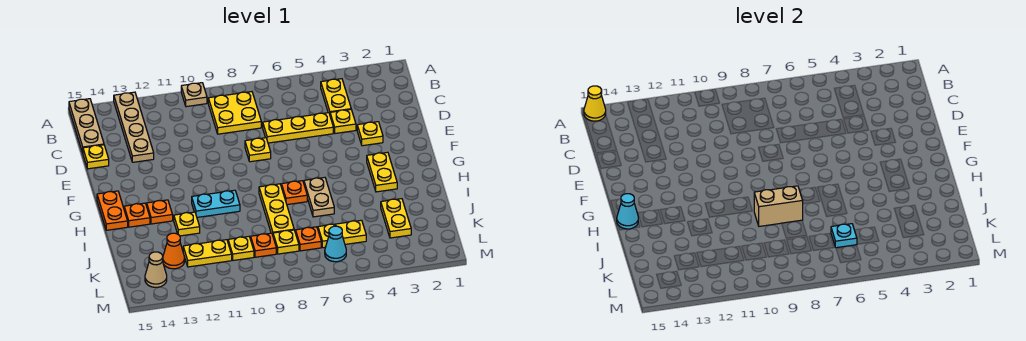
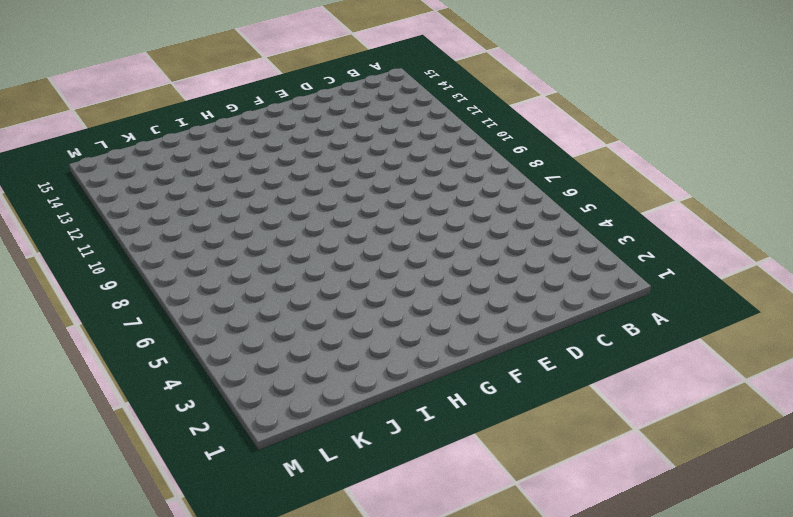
none -> tan 1x1 plate [181,83,207,107]
none -> tan 1x4 plate [114,92,154,162]
none -> tan 1x3 plate [69,99,104,152]
none -> yellow 1x2 plate [321,79,351,114]

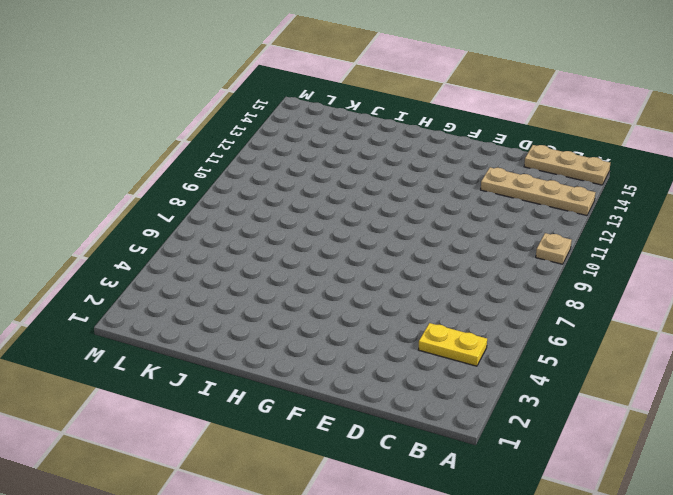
none -> yellow 2x2 plate [208,92,261,134]
none -> yellow 1x1 plate [330,109,356,133]
none -> yellow 1x3 plate [263,113,333,143]
none -> yellow 1x1 plate [83,145,109,169]

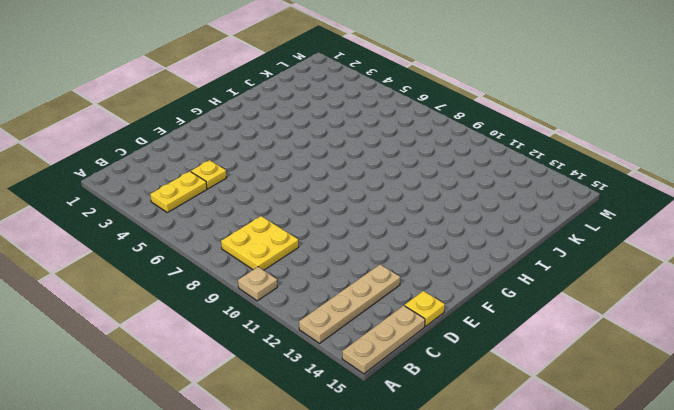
none -> yellow 1x3 plate [263,113,333,143]
none -> yellow 1x1 plate [357,122,383,146]
none -> yellow 1x1 plate [245,138,271,162]
none -> yellow 1x2 plate [367,152,397,192]

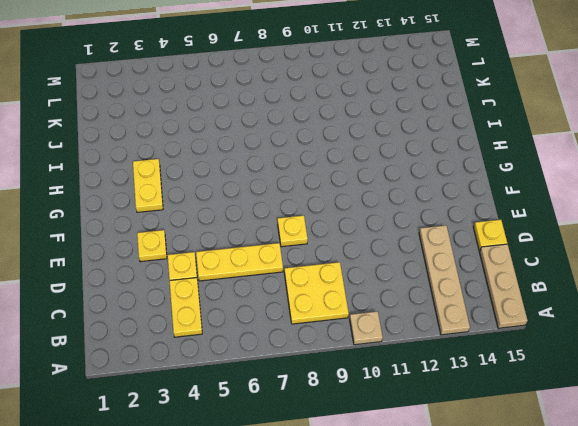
none -> orange 1x2 plate [97,191,128,230]
none -> tan 1x2 plate [304,177,334,217]
none -> orange 1x1 plate [281,181,307,205]
none -> yellow 1x3 plate [259,184,294,235]

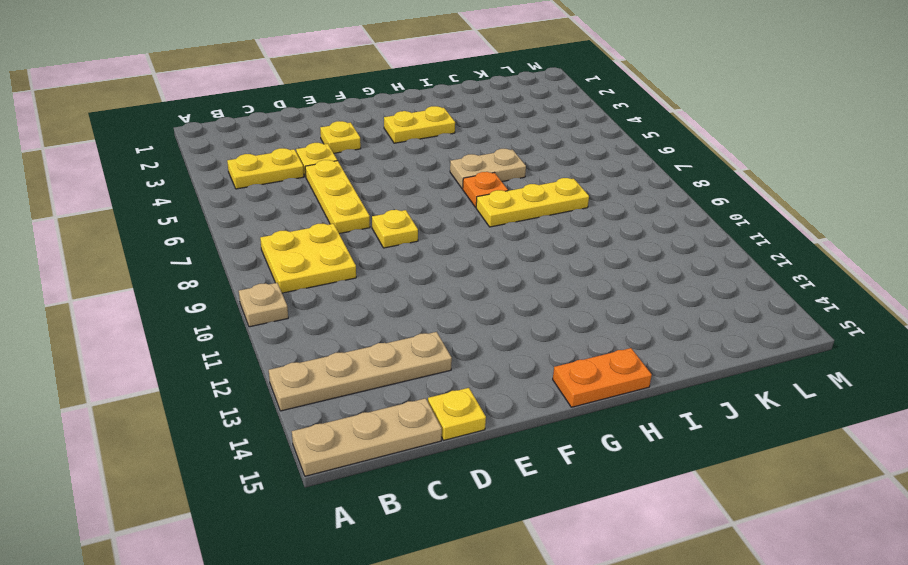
none -> cyan 1x2 plate [192,190,240,217]
none -> orange 1x1 plate [147,200,173,224]
none -> orange 1x1 plate [124,203,150,227]
none -> yellow 1x1 plate [174,212,200,236]

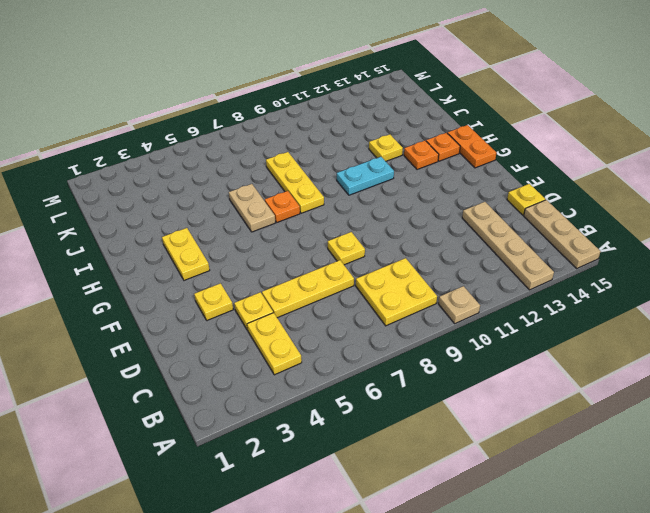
none -> yellow 1x2 plate [381,199,411,238]
none -> yellow 1x2 plate [318,220,366,248]
none -> orange 1x1 plate [296,227,321,251]
none -> yellow 1x1 plate [273,230,299,254]

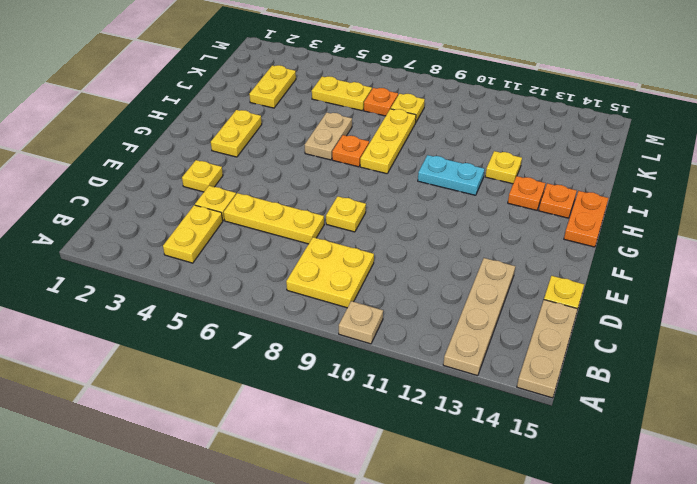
none -> orange 1x1 plate [251,233,276,257]
none -> yellow 1x1 plate [228,237,254,260]
none -> yellow 1x2 plate [183,240,232,267]
none -> orange 1x1 cone [163,233,185,269]

